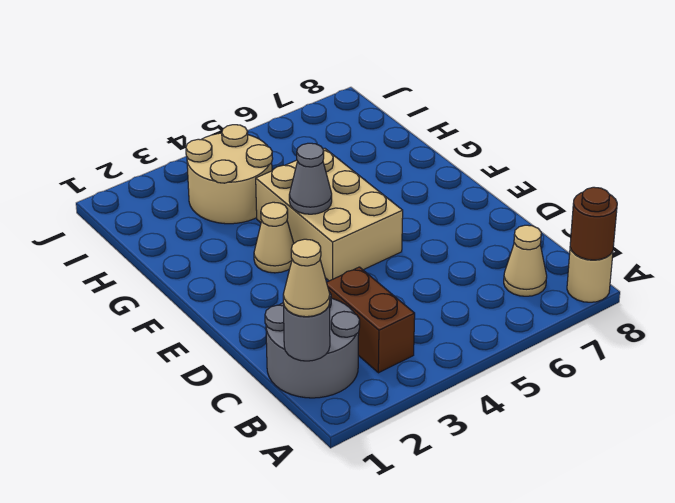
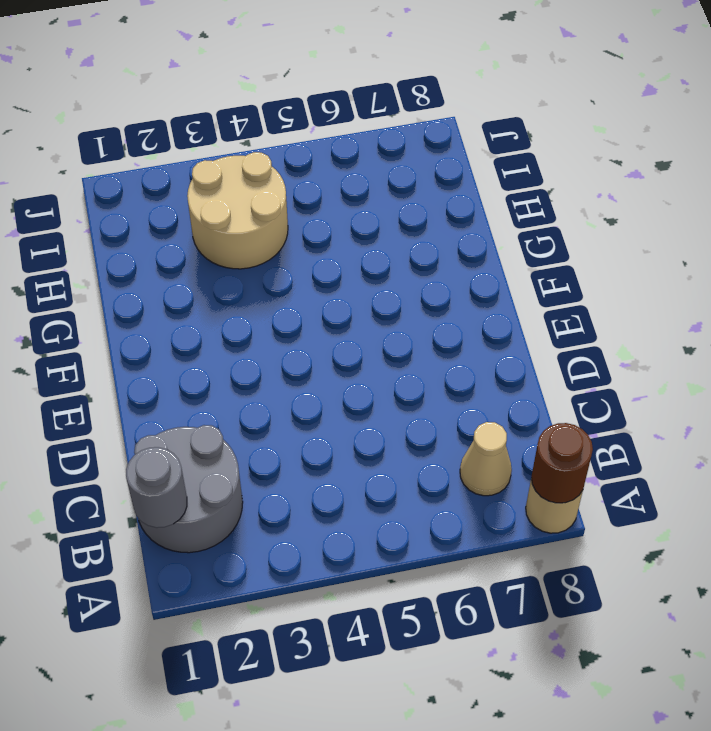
none -> brown 1x2 brick [327,267,415,373]
none -> tan 2x3 brick [256,148,403,281]

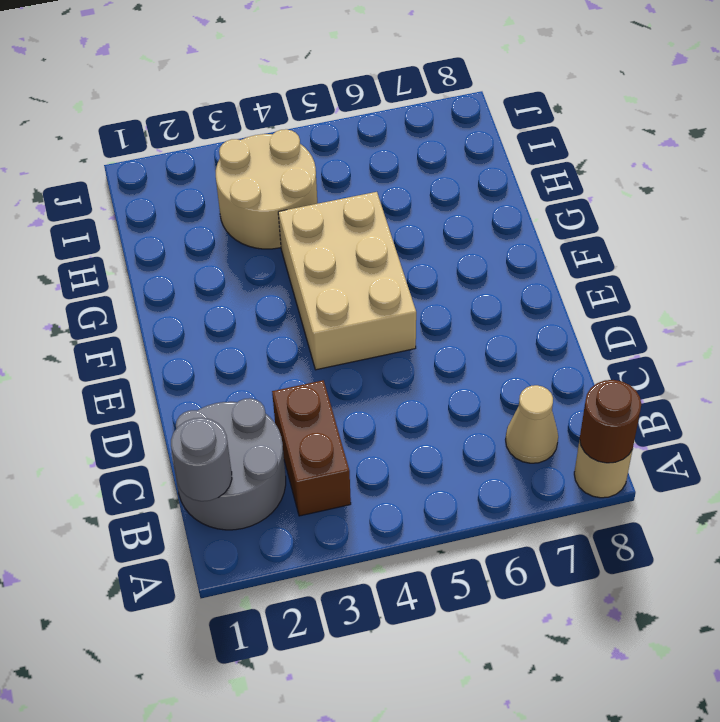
none -> tan 1x1 cone [254,202,294,273]
none -> grey 1x1 cone [289,143,332,214]

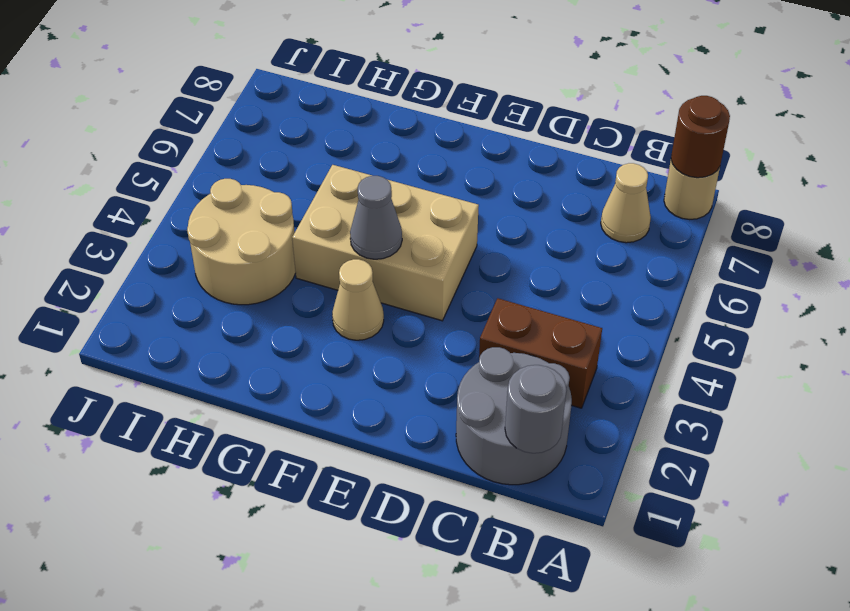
none -> tan 1x1 cone [283,239,330,317]

